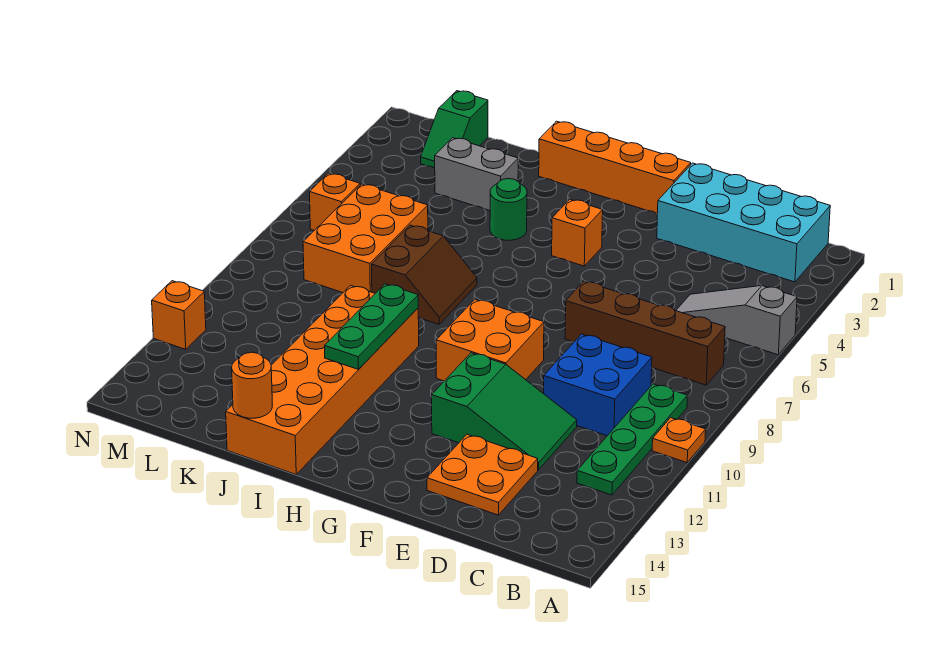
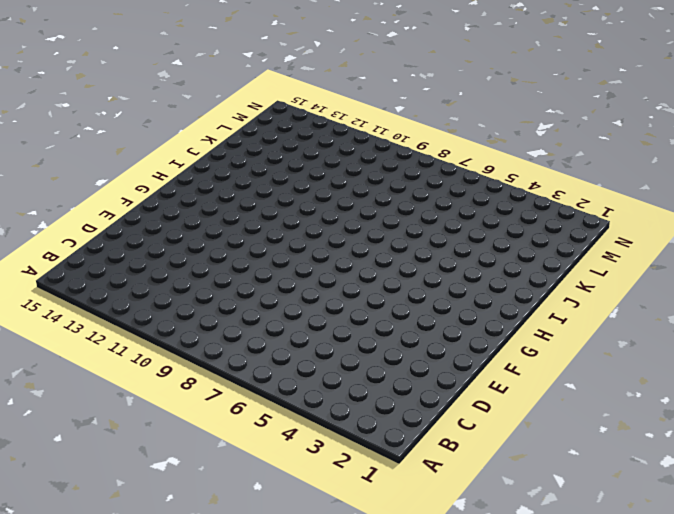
none -> grey 1x3 slope [676,286,797,355]
none -> orange 1x1 plate [652,418,706,463]
none -> cyan 2x4 brick [657,163,830,282]

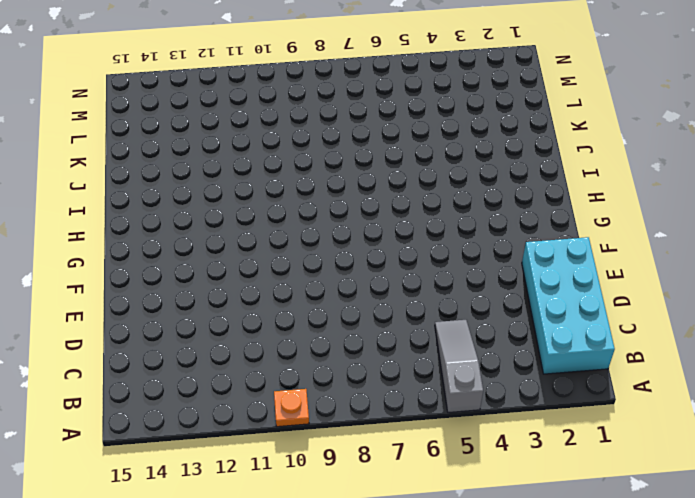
none -> brown 1x4 brick [565,281,725,385]
none -> green 1x4 plate [577,384,687,495]
none -> blue 2x2 brick [544,334,652,436]

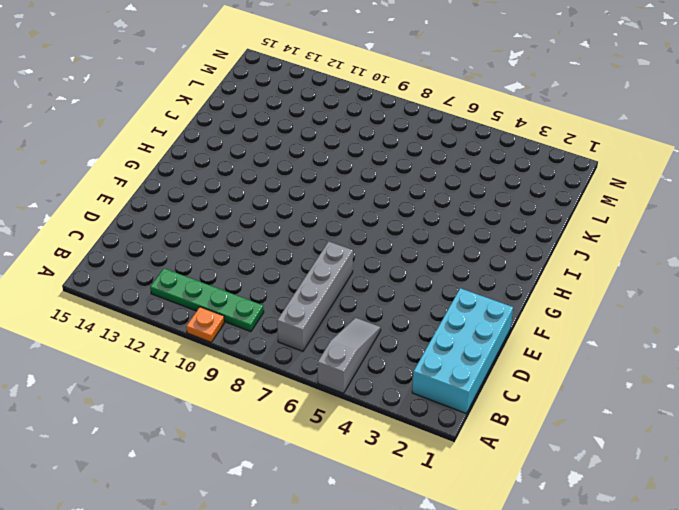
grey 1x4 brick [277,241,353,351] -> brown 1x4 brick [565,281,725,385]
none -> blue 2x2 brick [544,334,652,436]
none -> green 2x3 slope [432,353,577,470]
none -> orange 2x2 plate [427,434,538,515]

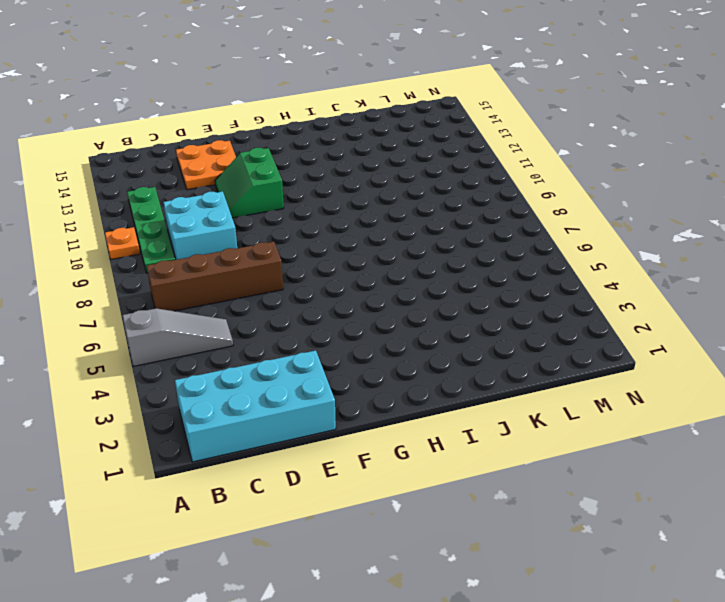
cyan 2x2 brick [163,191,237,260] -> blue 2x2 brick [544,334,652,436]
green 2x2 slope [215,148,284,218] -> green 2x3 slope [432,353,577,470]
none -> orange 1x4 brick [539,121,691,214]
none -> orange 2x2 brick [436,299,544,381]
none -> orange 1x1 brick [552,199,603,266]

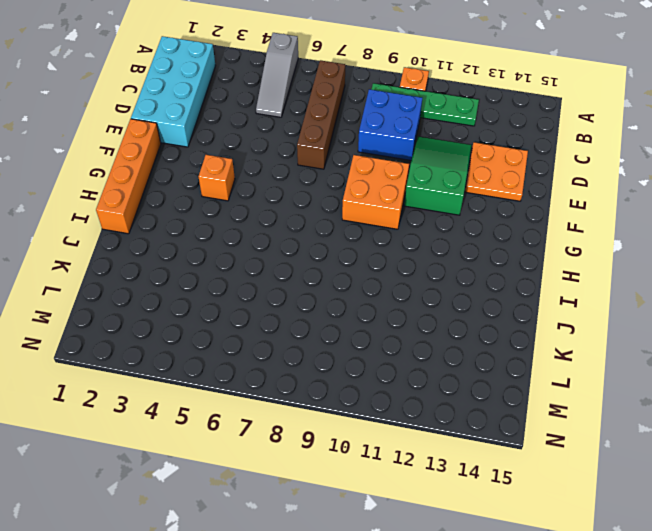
none -> green 1x1 round brick [490,179,527,240]
none -> brown 2x2 slope [372,225,477,324]
none -> orange 2x6 brick [226,285,419,474]

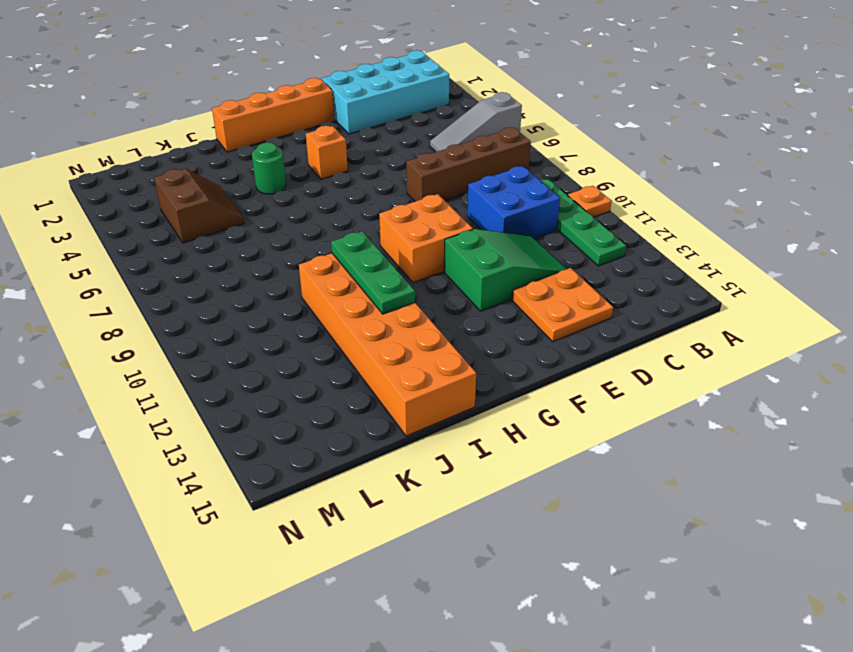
brown 2x2 slope [154,169,244,243] -> brown 2x2 slope moved to [372,225,477,324]
none -> grey 1x2 brick [435,138,518,211]
none -> orange 2x3 brick [303,184,428,293]
none -> green 1x2 slope [421,91,488,168]

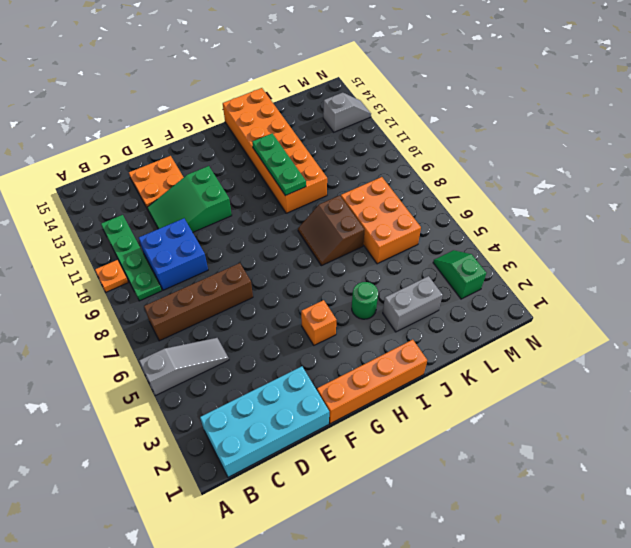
green 1x2 slope [433,250,486,299] -> green 1x2 slope moved to [421,91,488,168]
grey 1x2 slope [323,92,371,132] -> none
none -> orange 2x2 brick [436,299,544,381]
none -> orange 1x1 brick [310,173,360,230]
none -> orange 1x1 brick [152,281,206,349]

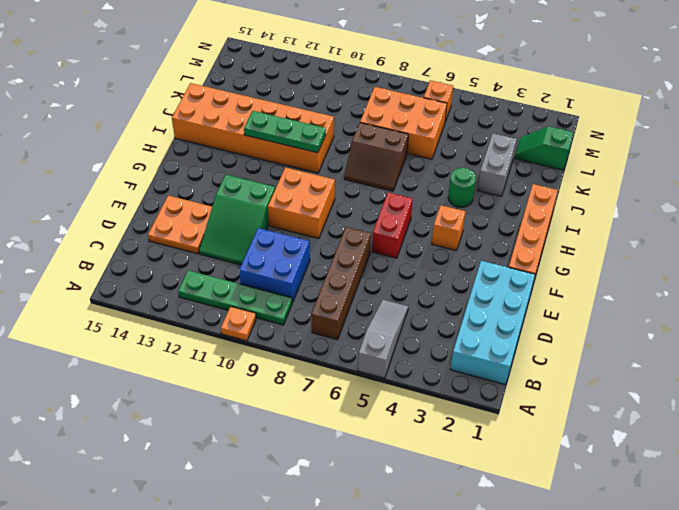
red 1x2 brick [372,192,413,258] -> none
none -> orange 1x1 brick [152,281,206,349]
none -> orange 1x1 round brick [232,352,272,418]

